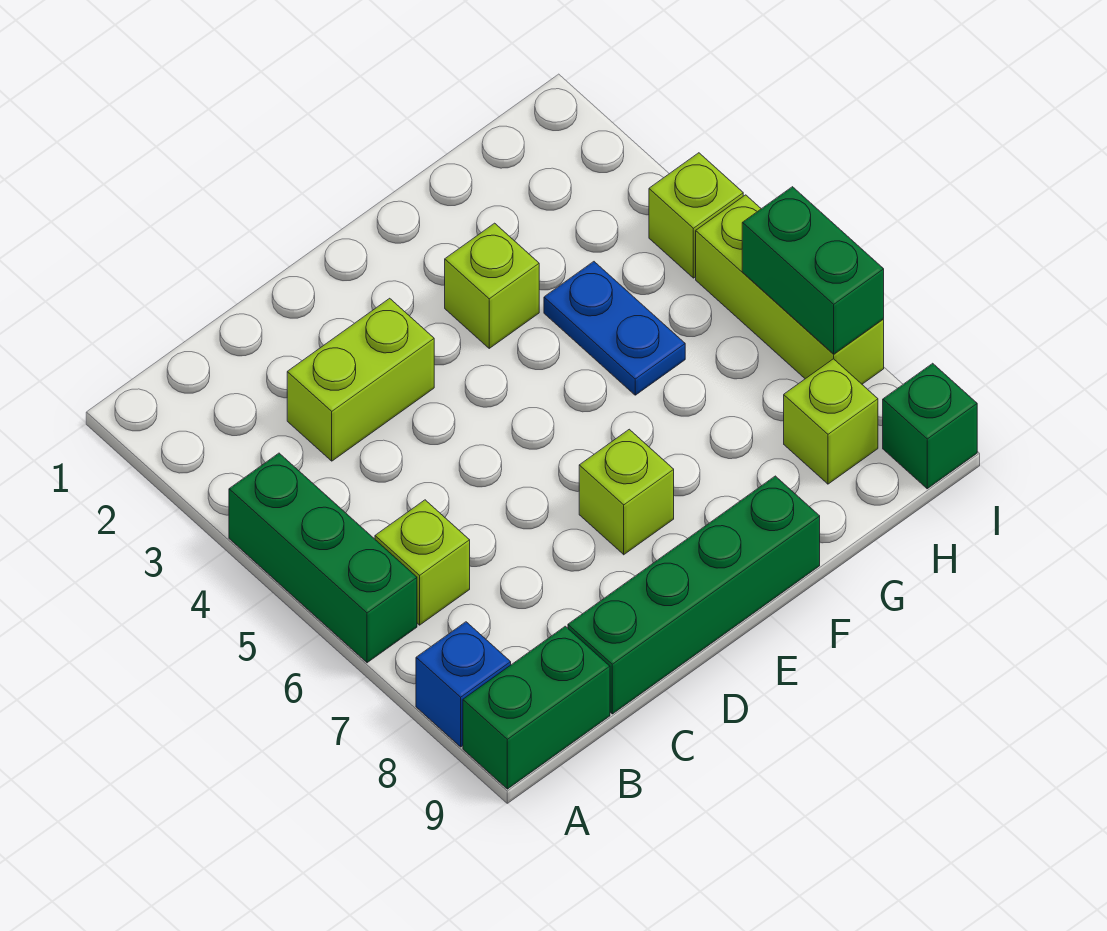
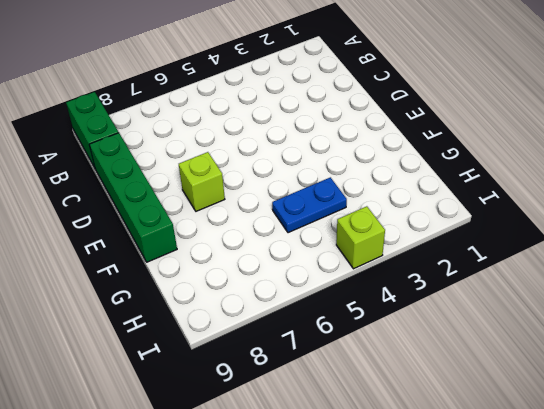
none -> green 1x3 brick [229,453,417,663]
none -> blue 1x1 brick [416,622,511,747]
none -> lime 1x1 brick [375,500,470,625]

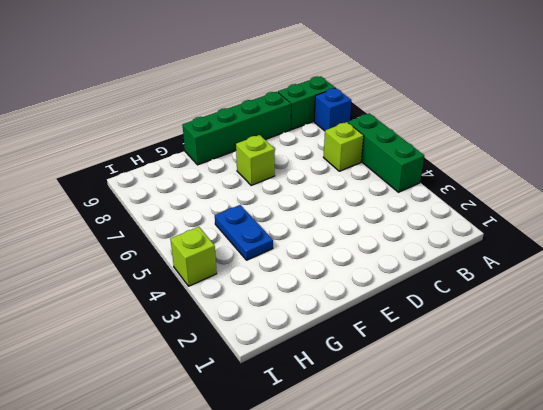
none -> lime 1x2 brick [287,298,434,461]
none -> lime 1x1 brick [445,223,539,348]
none -> lime 1x1 brick [784,359,878,484]

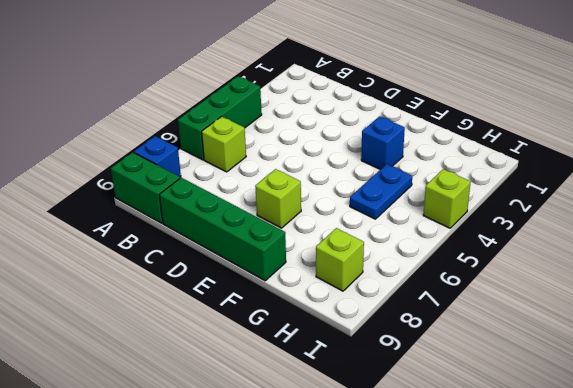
blue 1x1 brick [361,116,405,170] -> lime 1x1 brick [445,223,539,348]
none -> lime 1x2 brick [287,298,434,461]
none -> lime 1x3 brick [696,195,884,384]
none -> green 1x1 brick [883,363,977,489]

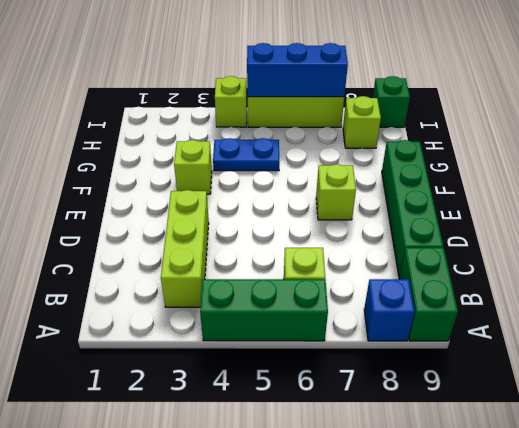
lime 1x3 brick [161,190,209,307] -> lime 1x2 brick [287,298,434,461]
blue 1x3 brick [247,43,348,97] -> green 1x2 brick [742,187,884,354]

